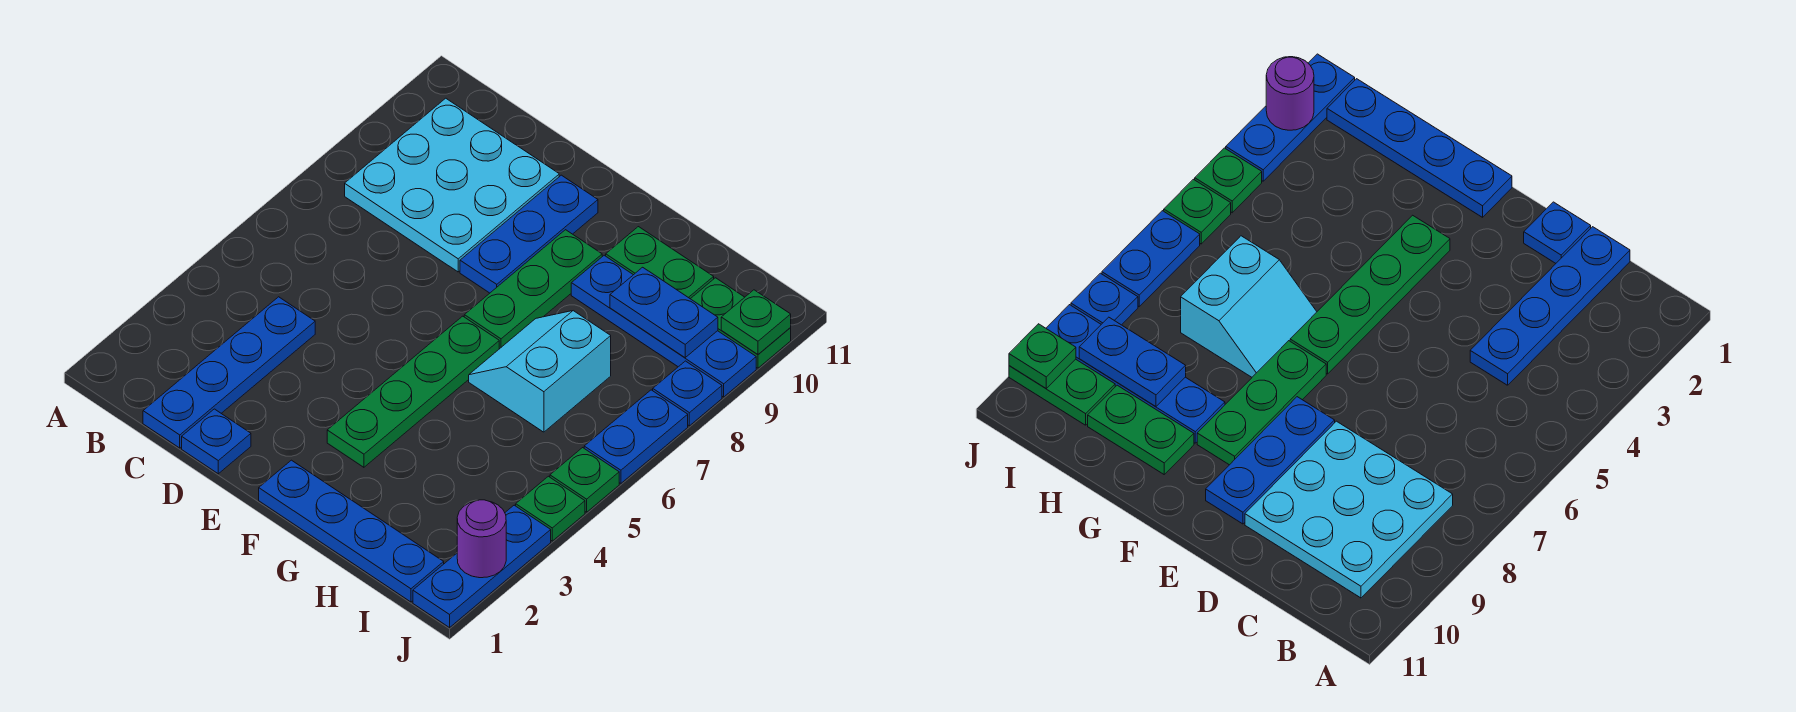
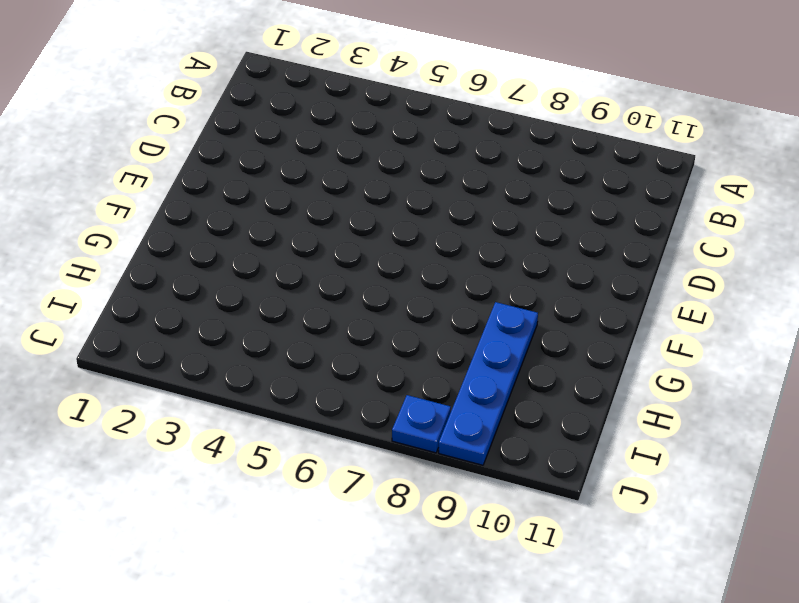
none -> cyan 3x3 plate [345,98,559,272]
none -> blue 1x4 plate [143,297,315,448]
none -> blue 1x1 plate [182,409,251,474]

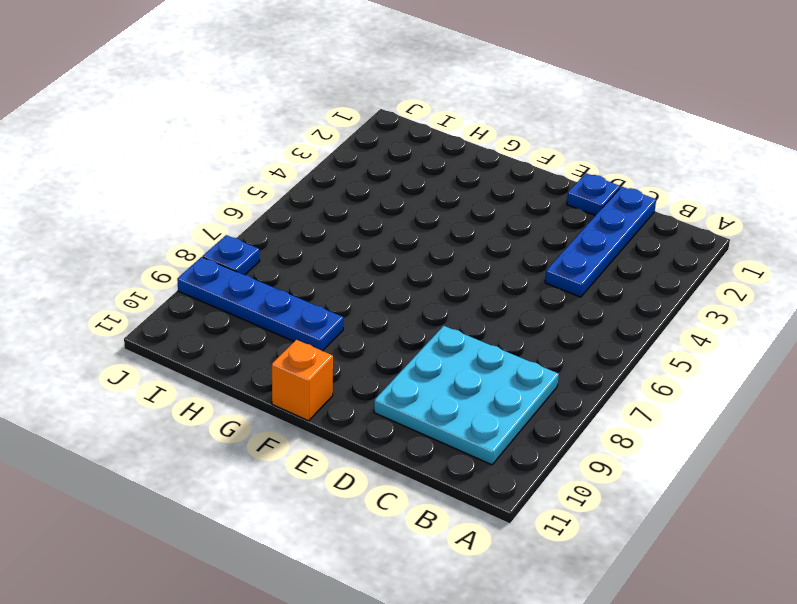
orange 1x1 brick [272,340,333,421] -> none
none -> blue 1x3 plate [460,175,598,293]
none -> blue 1x4 plate [259,460,444,602]
none -> green 1x4 plate [327,316,499,467]

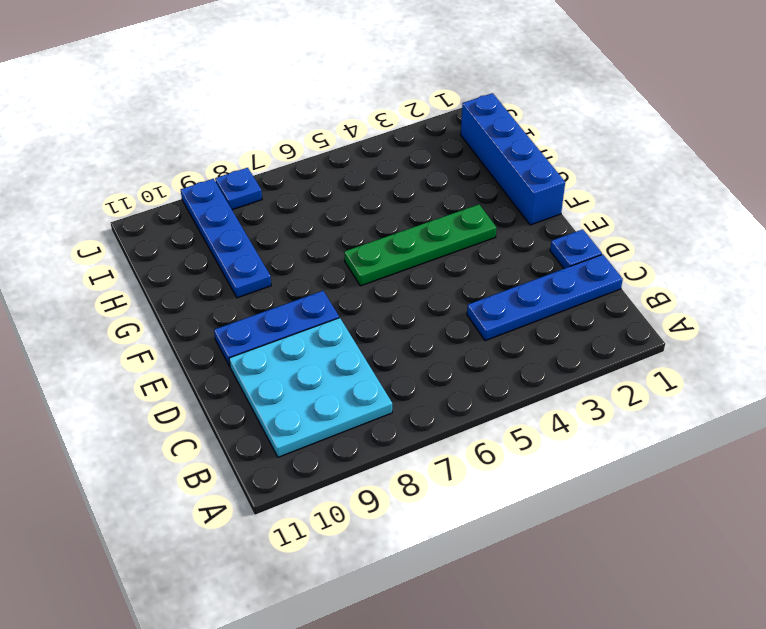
blue 1x4 brick [461,93,565,225] -> blue 1x4 plate [259,460,444,602]
none -> green 1x3 plate [464,230,602,349]
none -> cyan 2x2 slope [469,311,611,432]
none -> green 1x2 plate [606,227,714,299]

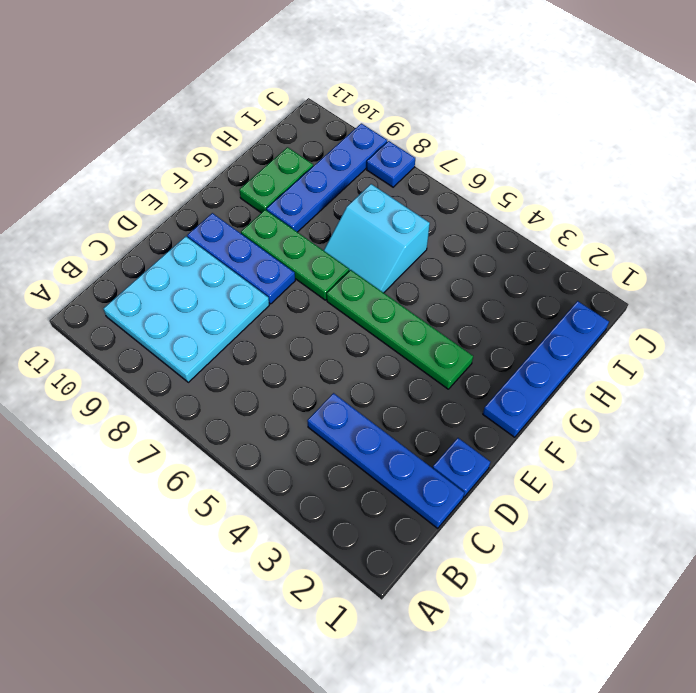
none -> green 1x2 plate [691,278,791,368]
none -> blue 1x3 plate [413,505,551,628]
none -> green 1x1 plate [516,476,585,541]

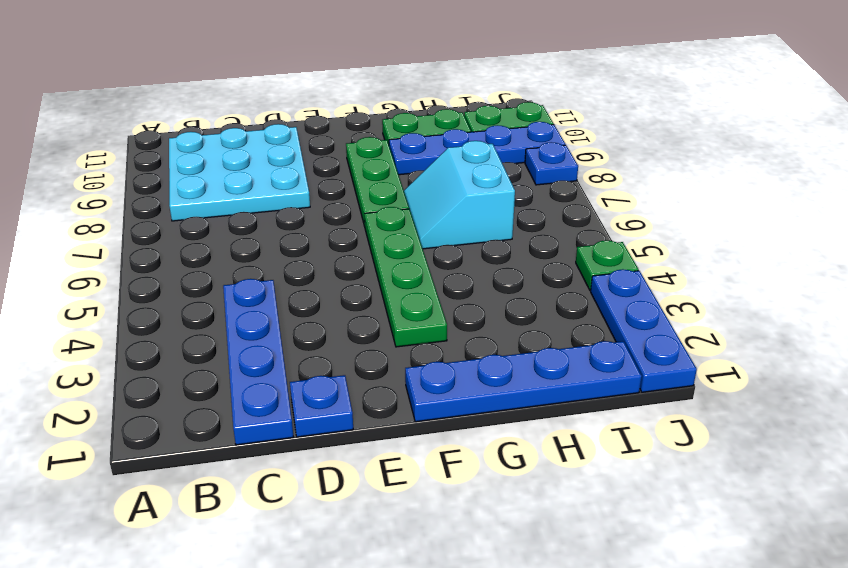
none -> blue 1x3 plate [460,175,598,293]
none -> green 1x1 plate [550,448,619,512]
none -> blue 1x2 plate [584,390,688,483]

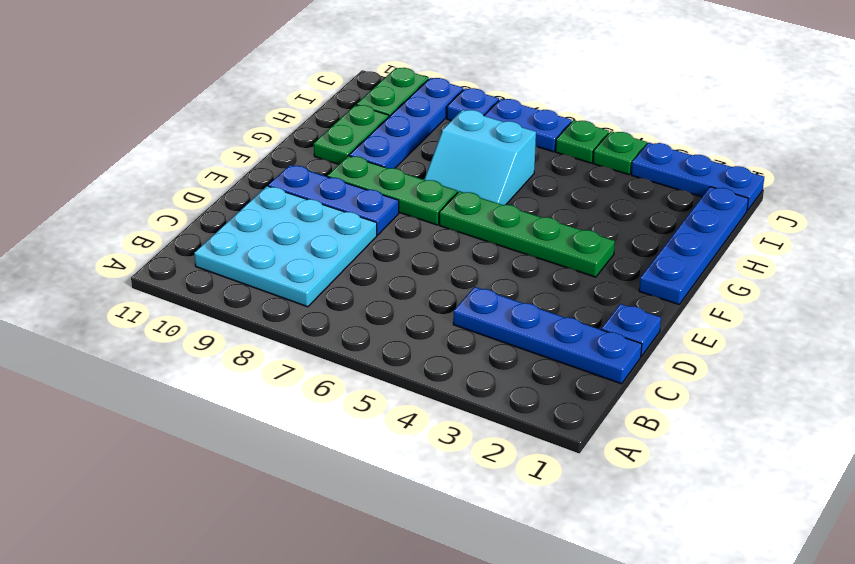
none -> blue 1x2 plate [610,267,718,358]
none -> purple 1x1 round brick [457,500,506,578]
none -> green 1x1 plate [721,290,791,354]

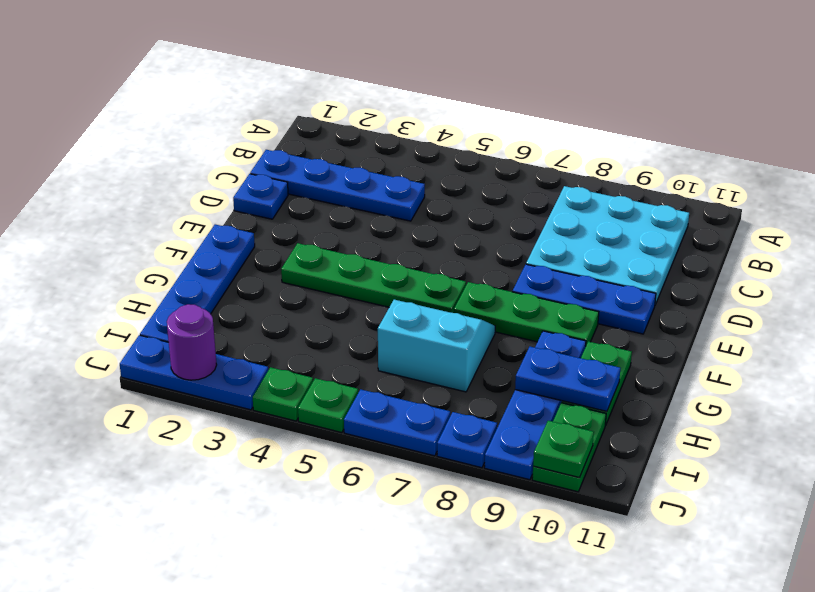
blue 1x2 plate [515,347,620,411] -> blue 1x2 plate turned to [610,267,718,358]

